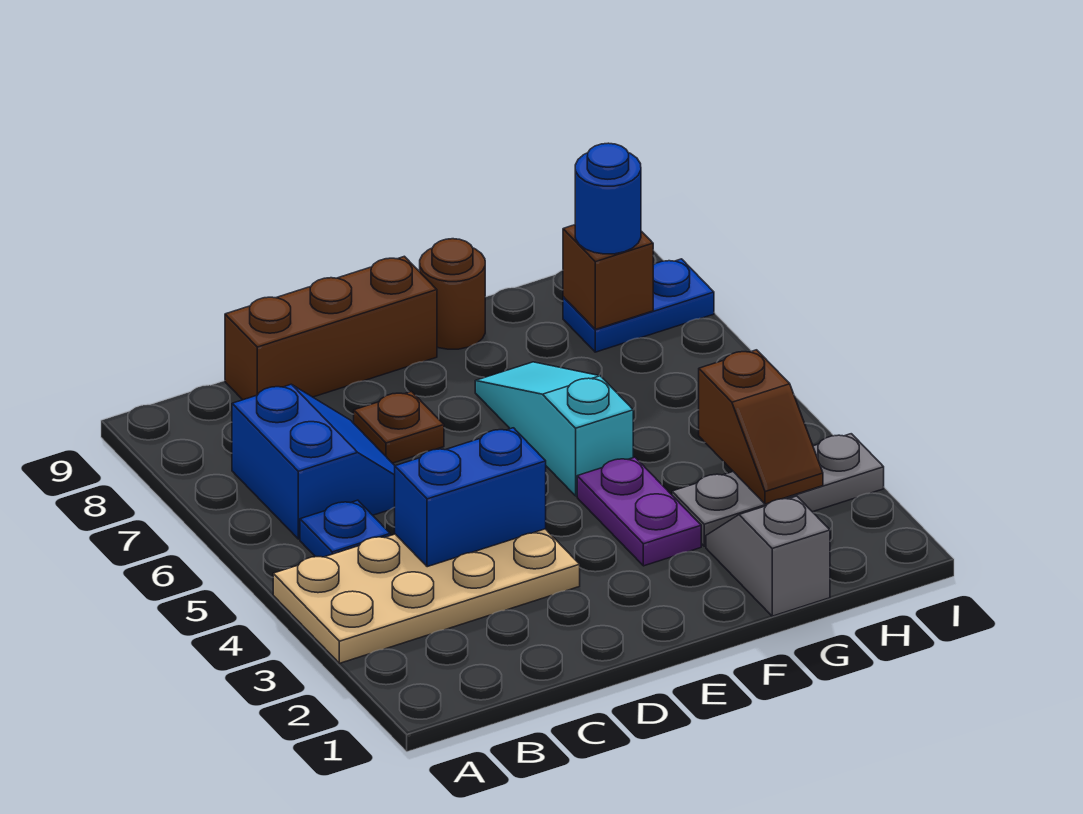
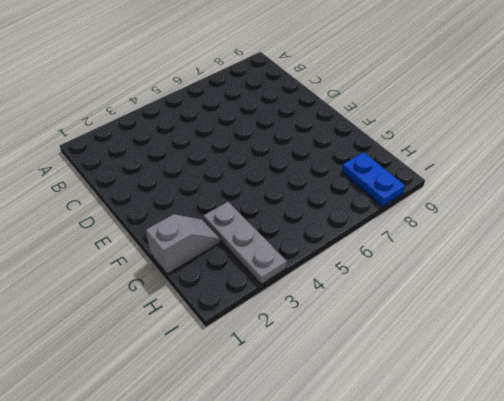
none -> tan 2x4 plate [273,529,580,663]
none -> blue 1x1 plate [300,500,390,557]
none -> blue 2x2 slope [232,384,395,539]

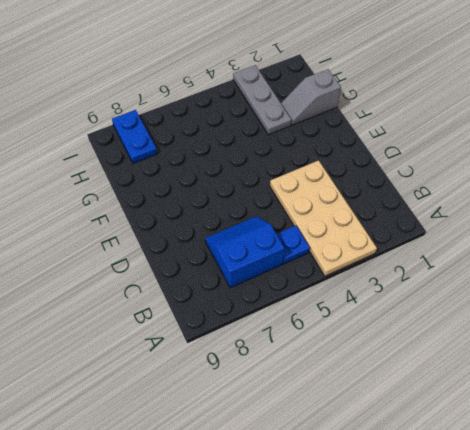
none -> brown 1x3 brick [225,256,437,400]
none -> brown 1x1 plate [354,391,444,463]
none -> purple 1x2 plate [577,457,701,566]

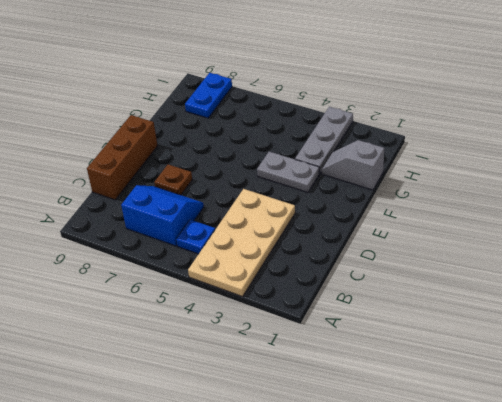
grey 1x2 plate [257,152,319,192] -> purple 1x2 plate [577,457,701,566]
none -> cyan 1x3 slope [475,362,633,496]
none -> brown 1x1 round brick [420,239,485,349]
none -> blue 1x2 brick [395,428,546,567]

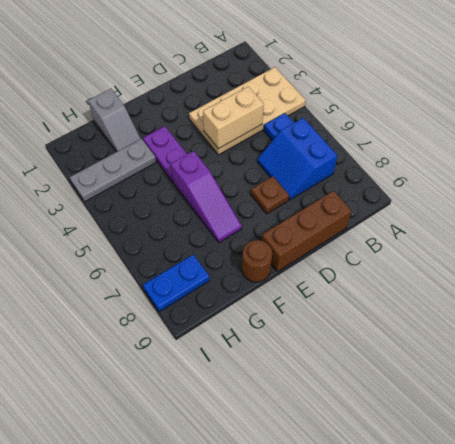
tan 1x2 brick [203,87,264,149] -> blue 1x2 brick [395,428,546,567]
purple 1x3 slope [171,151,242,243] -> cyan 1x3 slope [475,362,633,496]
none -> brown 1x2 slope [699,350,823,504]
none -> brown 1x1 brick [563,225,653,329]
none -> blue 1x1 round brick [575,143,641,254]

